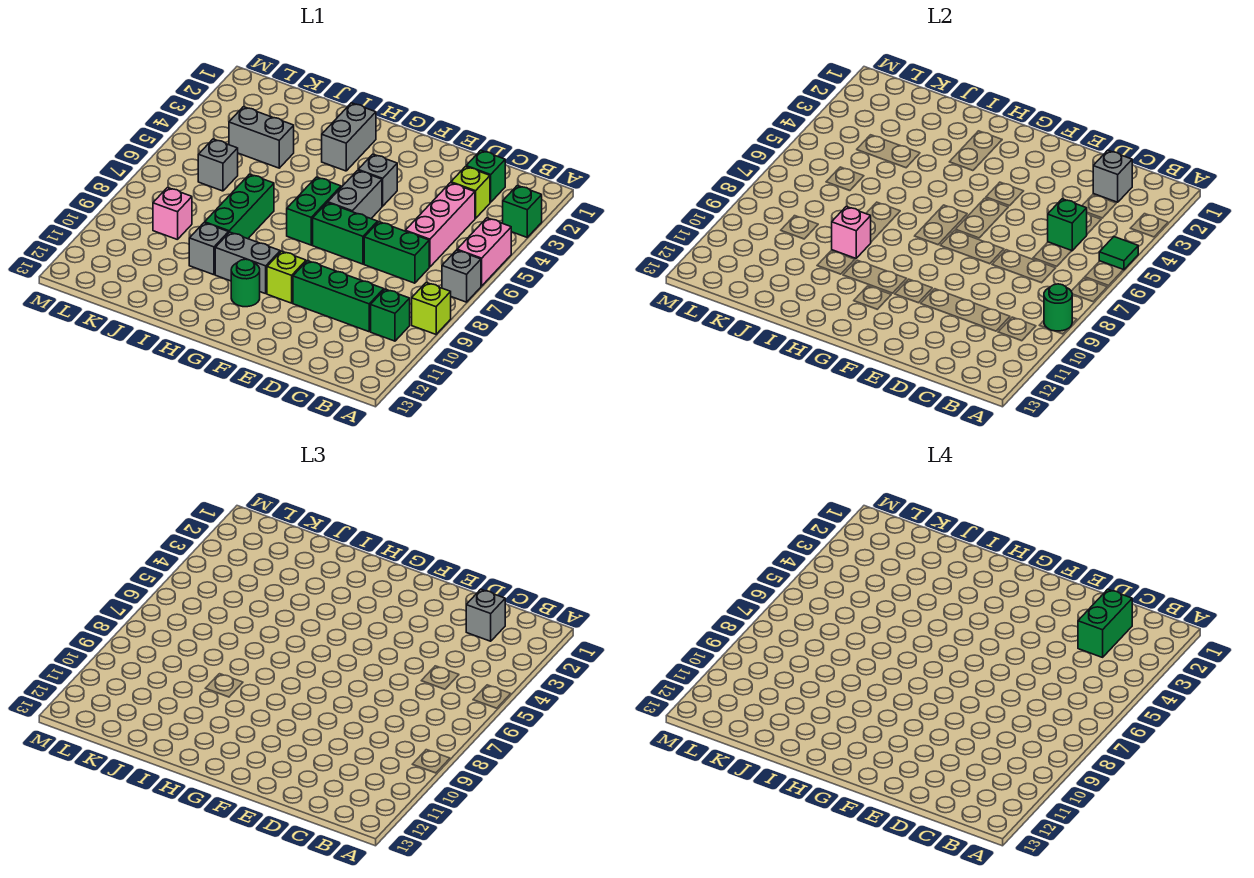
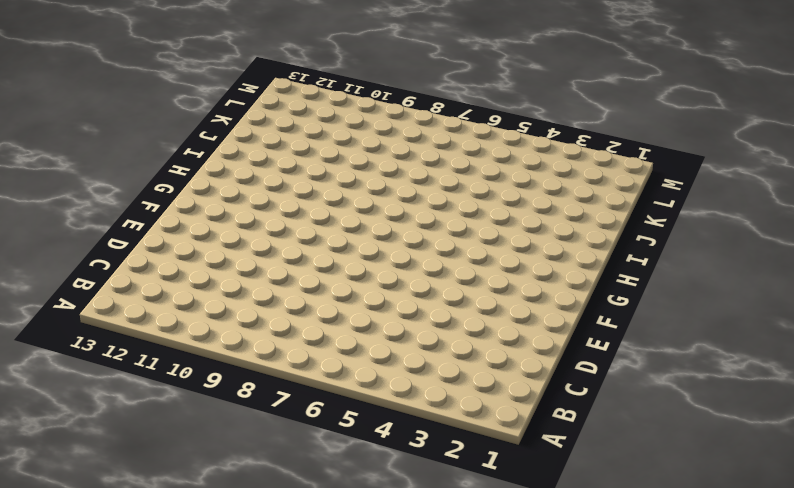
none -> green 1x1 brick [503,186,542,237]
none -> pink 1x2 brick [457,218,511,286]
none -> grey 1x1 brick [442,250,481,302]
none -> lime 1x1 brick [412,283,451,334]

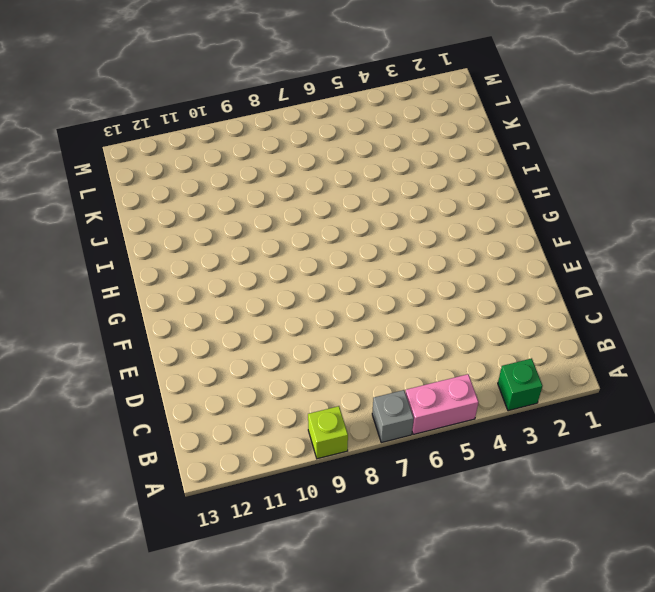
none -> green 1x1 brick [371,289,410,341]
none -> green 1x1 brick [466,150,505,202]
none -> lime 1x1 brick [451,167,490,218]
none -> pink 1x3 brick [405,183,475,267]

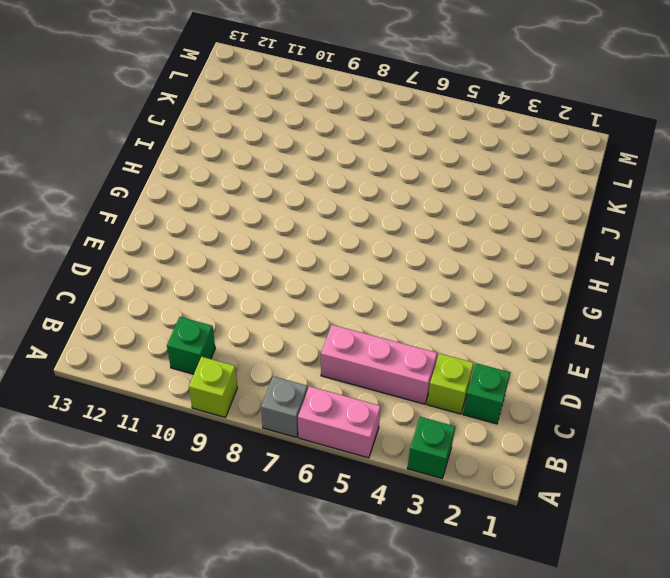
none -> green 1x2 brick [364,222,429,283]
none -> green 1x3 brick [293,261,384,332]
none -> green 1x2 brick [313,203,378,264]
none -> grey 1x1 brick [358,154,397,206]

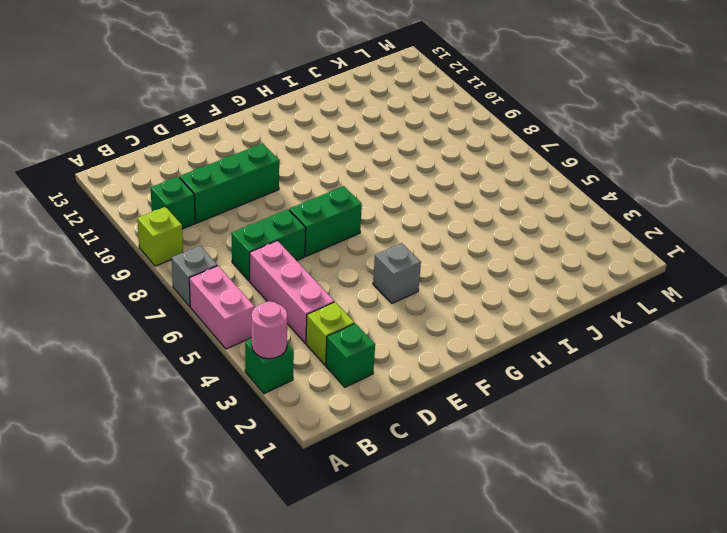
pink 1x1 round brick [252,301,287,359] -> none
none -> grey 1x2 brick [328,170,382,219]
none -> lime 1x1 brick [267,251,306,303]
none -> green 1x2 brick [287,177,341,245]
none -> grey 1x2 brick [215,232,280,294]

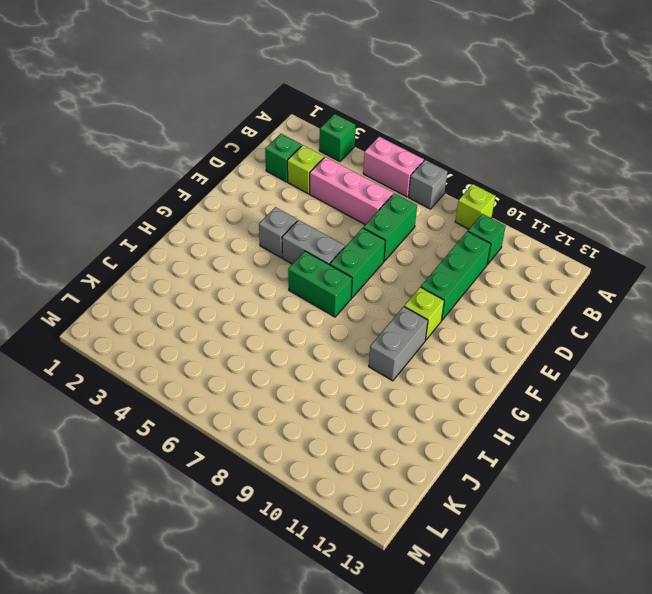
none -> green 1x1 round brick [231,259,260,307]
none -> grey 1x2 brick [322,103,376,171]
none -> green 1x3 brick [205,174,274,239]
none -> grey 1x1 brick [189,223,229,275]

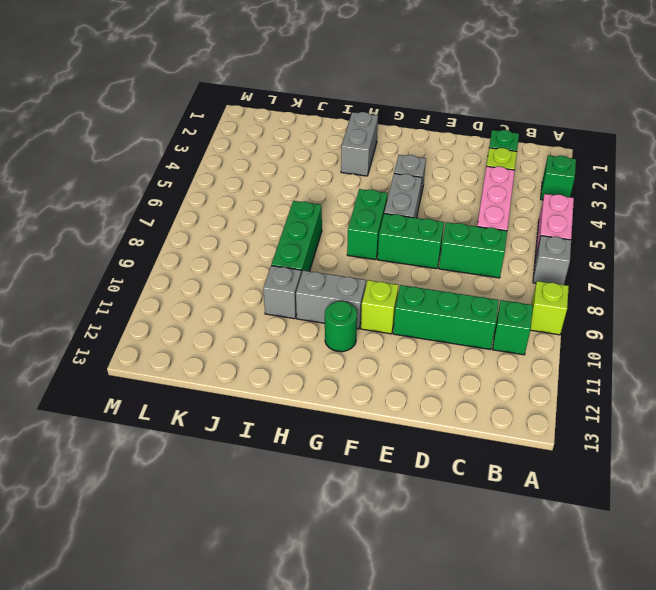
none -> grey 1x2 brick [229,107,294,168]
none -> grey 1x1 brick [198,139,238,191]
none -> pink 1x1 brick [153,188,192,240]
none -> green 1x1 tile [1099,237,1138,270]

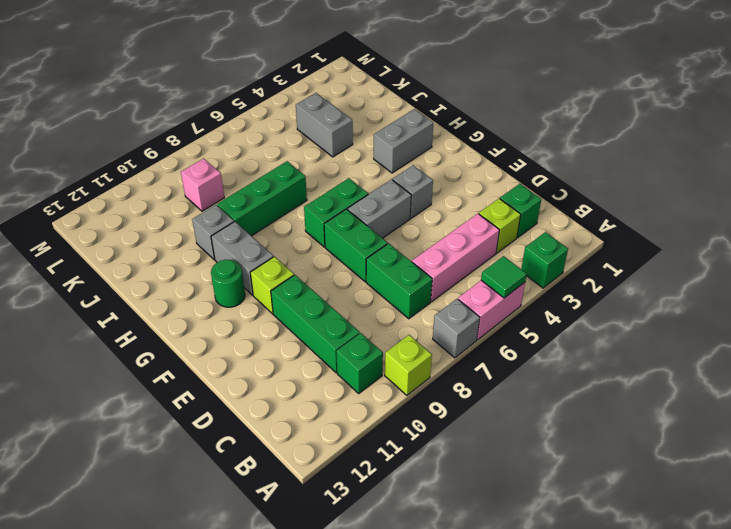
none -> grey 1x1 brick [198,139,238,191]
none -> green 1x1 round brick [1044,284,1072,331]
none -> grey 1x1 brick [1093,150,1132,202]
none -> green 1x1 brick [1048,199,1087,251]

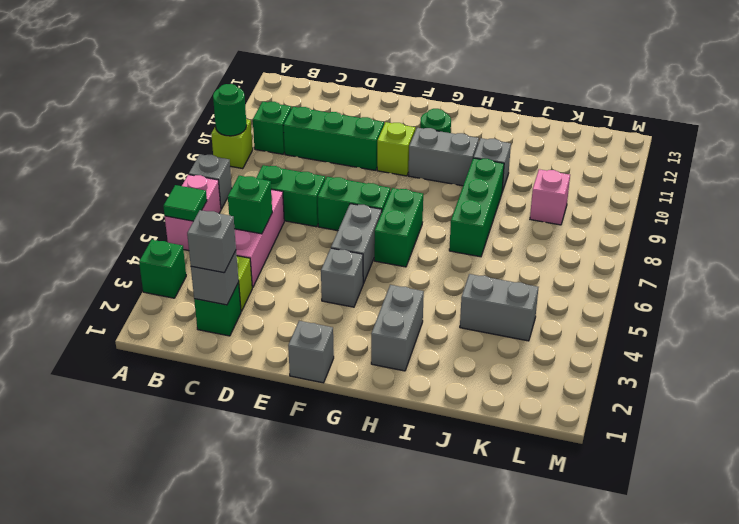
grey 1x1 brick [288,321,334,383] -> grey 1x1 brick moved to [198,139,238,191]
none -> pink 1x1 brick [832,207,871,258]
none -> green 1x2 brick [1078,589,1132,657]

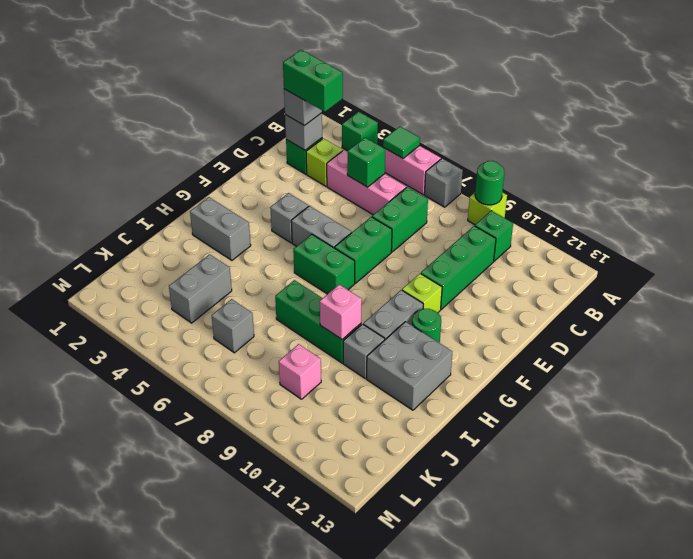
grey 2x2 brick [367,322,452,410] -> none

